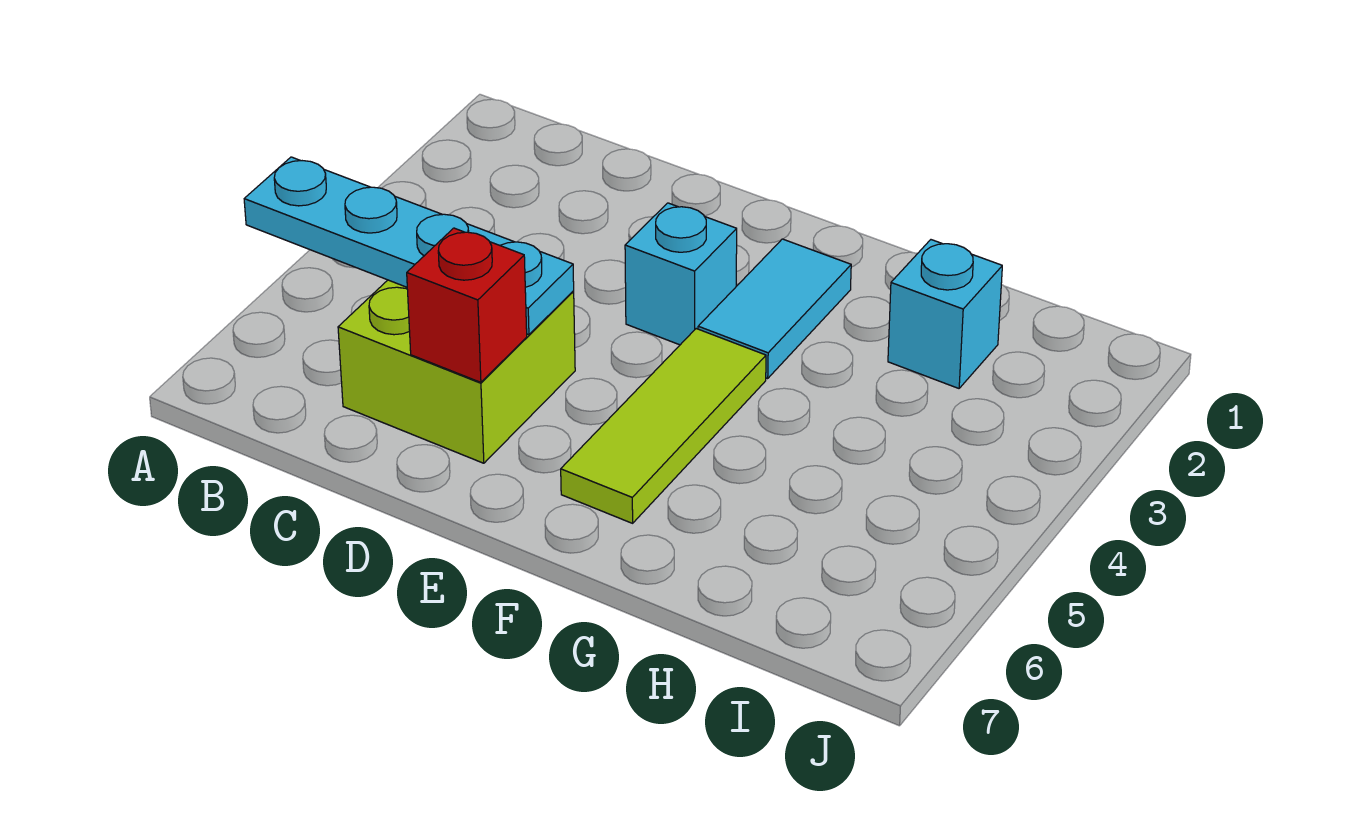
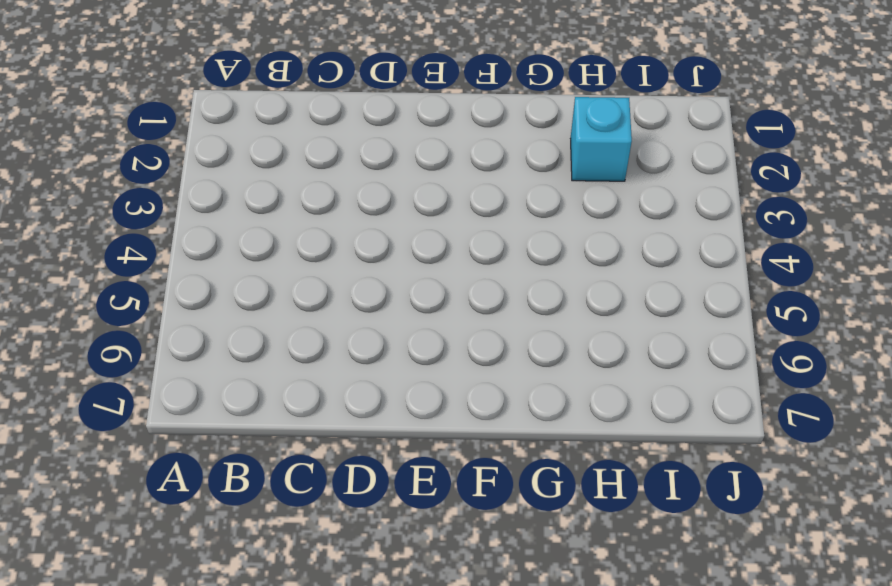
none -> lime 2x2 brick [338,280,575,463]
none -> cyan 1x1 brick [625,203,737,345]

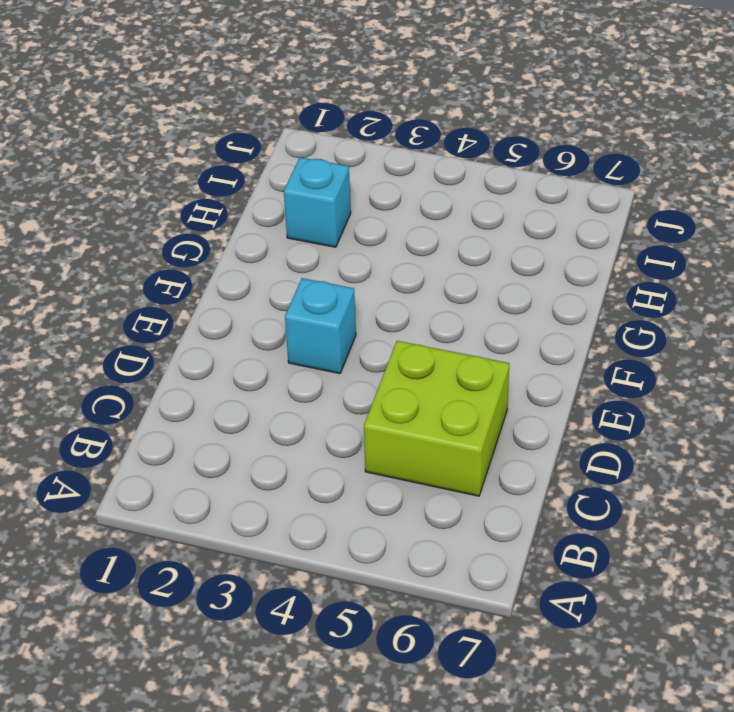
none -> cyan 1x2 tile [698,239,851,378]
none -> lime 1x3 tile [561,329,766,523]

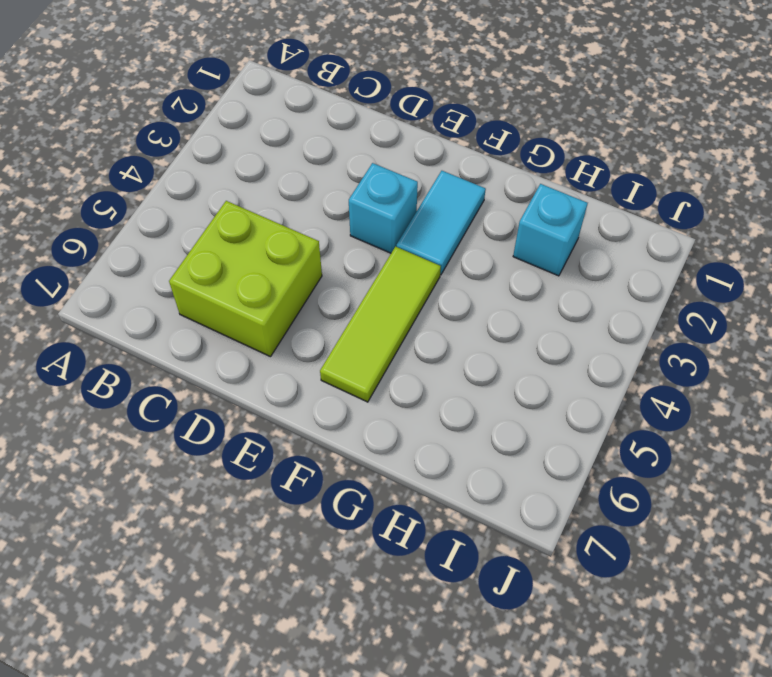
none -> cyan 1x4 plate [244,157,574,335]
none -> red 1x1 brick [407,228,527,382]

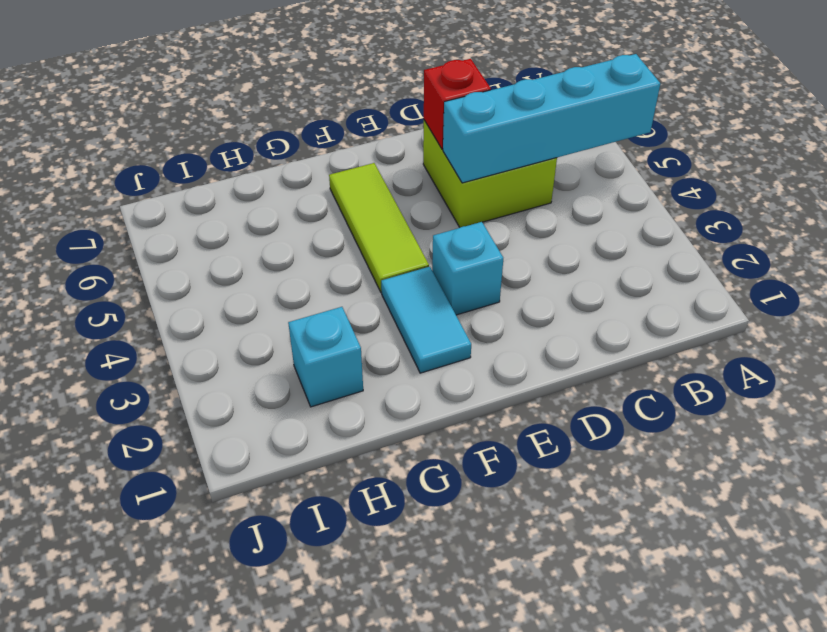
cyan 1x4 brick [443,54,660,183] -> cyan 1x4 plate [244,157,574,335]

